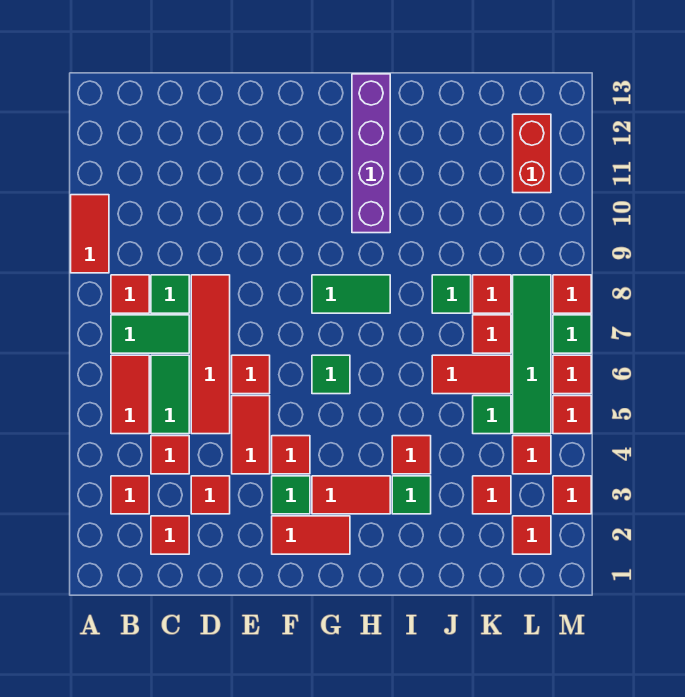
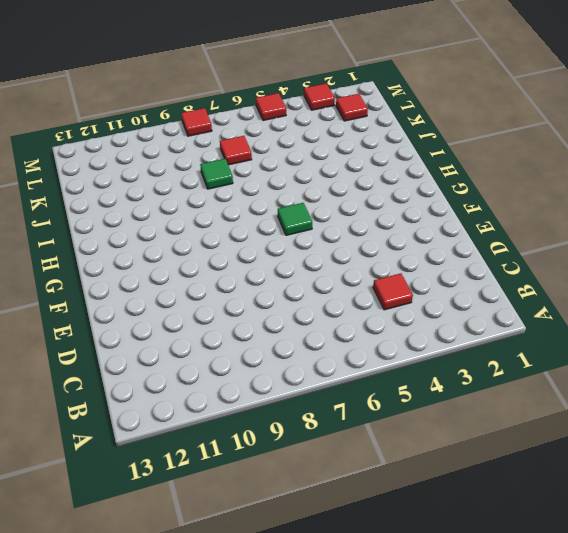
none -> red 1x2 tile [71,195,109,273]
none -> red 1x1 tile [111,476,149,514]
none -> red 1x2 tile [111,355,149,434]
none -> green 1x2 tile [111,315,189,353]

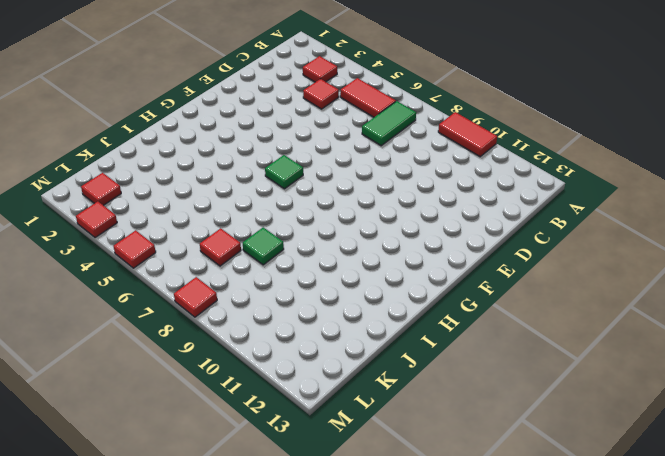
none -> red 1x1 tile [111,275,149,313]
none -> red 1x1 tile [151,516,189,554]
none -> green 1x2 tile [151,355,189,434]
none -> green 1x1 tile [151,275,189,313]

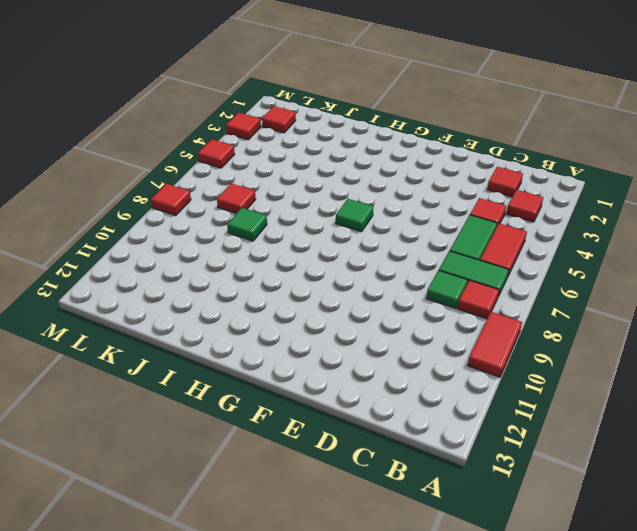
none -> red 1x1 tile [191,476,230,514]
none -> red 1x4 tile [191,275,230,434]
none -> red 1x2 tile [232,396,270,474]
none -> red 1x1 tile [232,355,270,394]

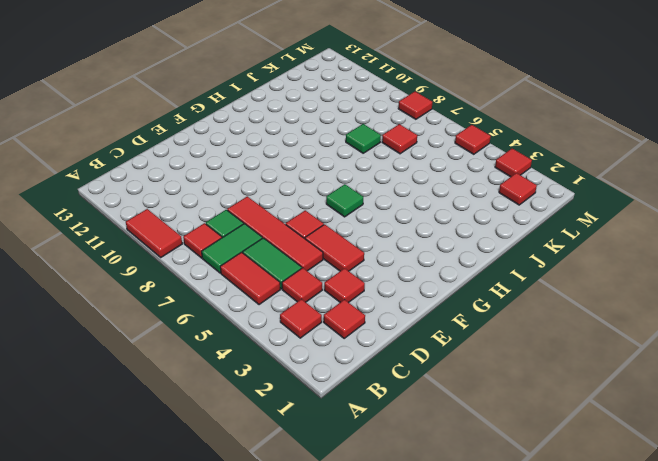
none -> red 1x2 tile [272,516,350,554]
none -> green 1x1 tile [272,476,310,514]
none -> red 1x1 tile [272,436,310,474]
none -> red 1x2 tile [312,476,390,514]

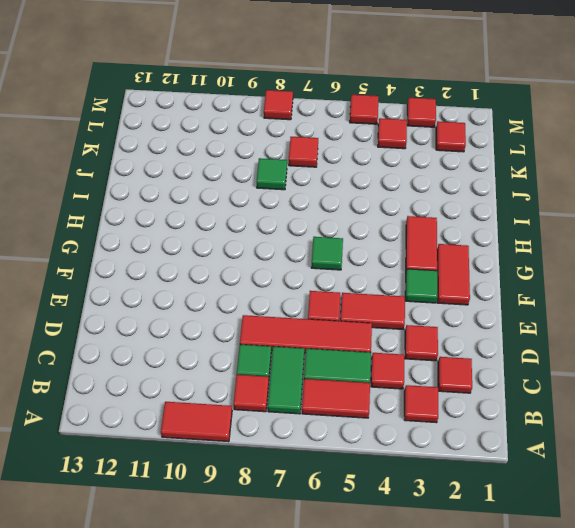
none -> red 1x1 tile [272,436,310,474]
none -> green 1x2 tile [312,275,390,313]
none -> purple 1x4 brick [352,74,390,233]
none -> green 1x1 tile [392,476,431,514]

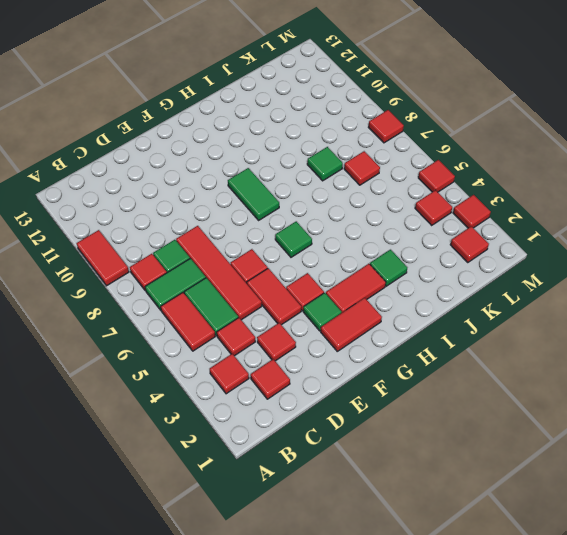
green 1x2 tile [228,168,279,220] -> green 1x2 tile turned to [312,275,390,313]
none -> purple 1x4 brick [352,74,390,233]
none -> red 1x1 tile [392,436,431,474]
none -> red 1x2 tile [432,355,511,394]
none -> red 1x1 tile [473,476,511,514]

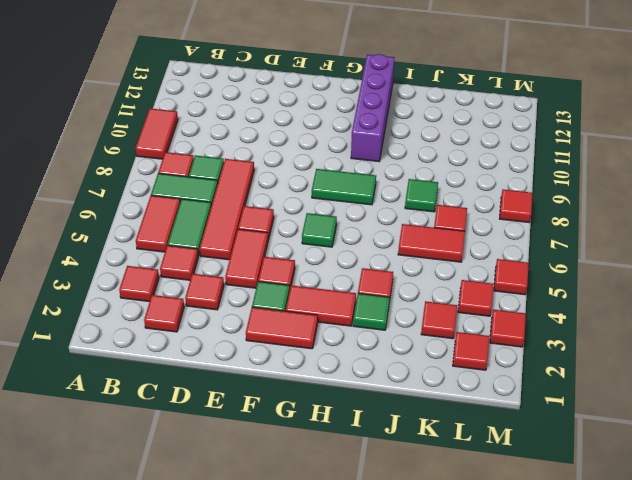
none -> green 1x1 tile [473,396,511,434]
none -> red 1x1 tile [473,275,511,313]
none -> green 1x4 tile [513,275,551,434]
none -> red 1x2 brick [513,114,551,193]

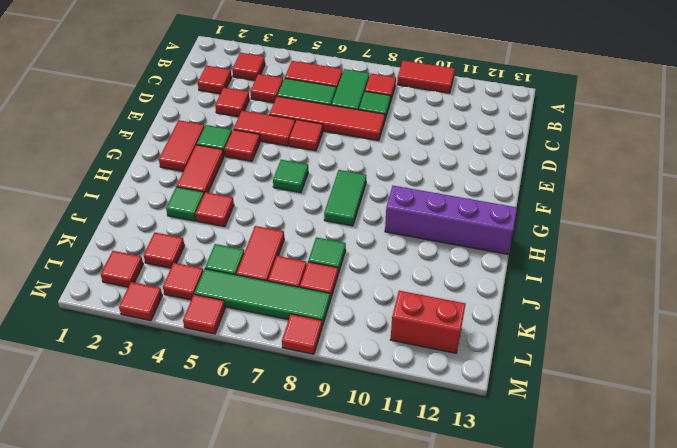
none -> red 1x1 tile [553,355,591,394]
none -> green 1x1 tile [553,315,591,353]

